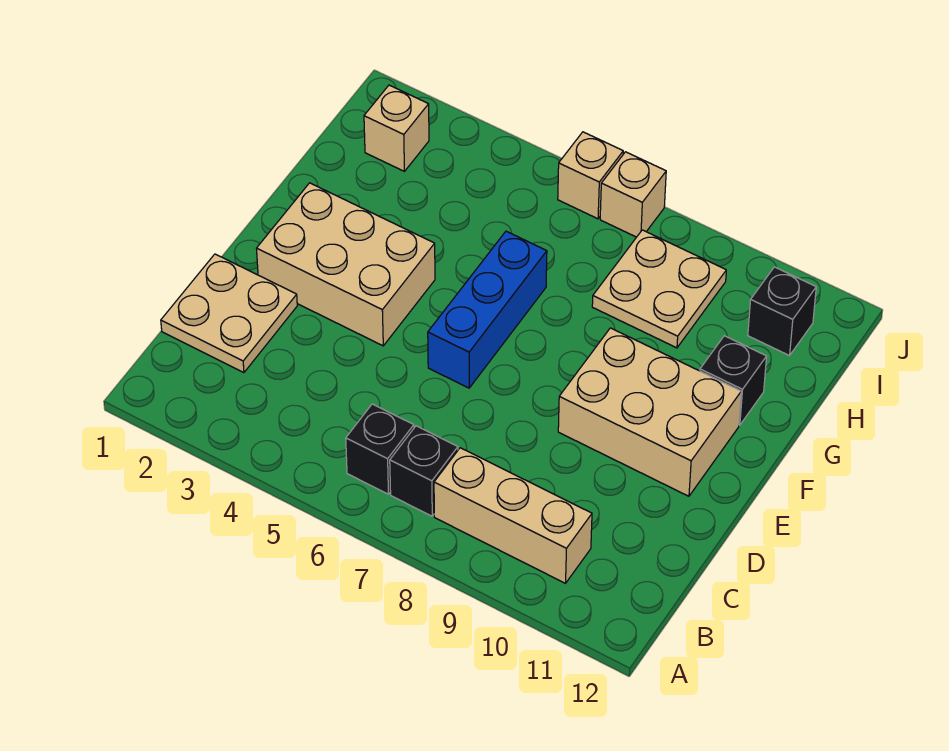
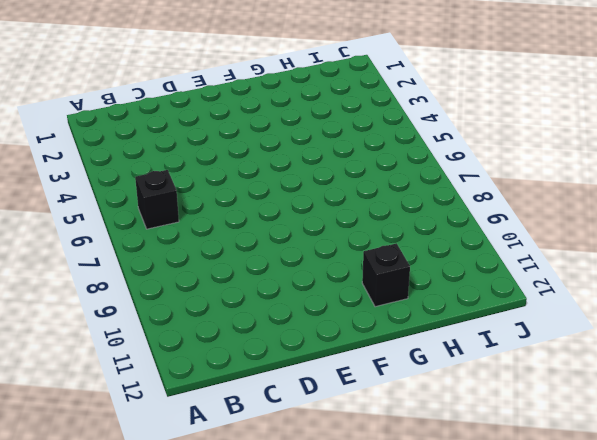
none -> black 1x1 brick [390,426,458,516]
none -> tan 1x3 brick [434,448,592,583]
none -> tan 2x2 plate [161,254,297,373]

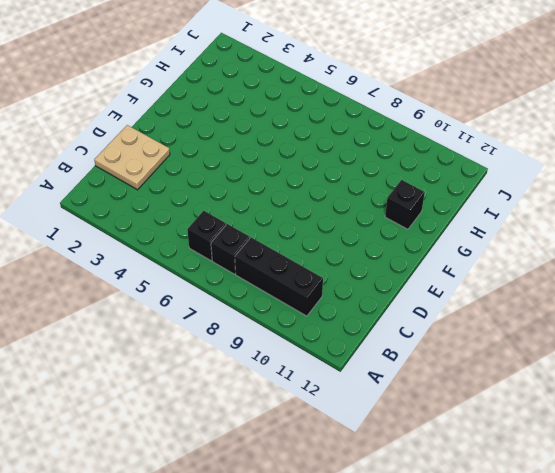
black 1x3 brick [235,237,323,316] -> tan 1x3 brick [434,448,592,583]
none -> tan 2x3 brick [257,183,435,346]
none -> blue 1x3 brick [428,231,547,388]
none -> tan 2x3 brick [558,328,741,496]

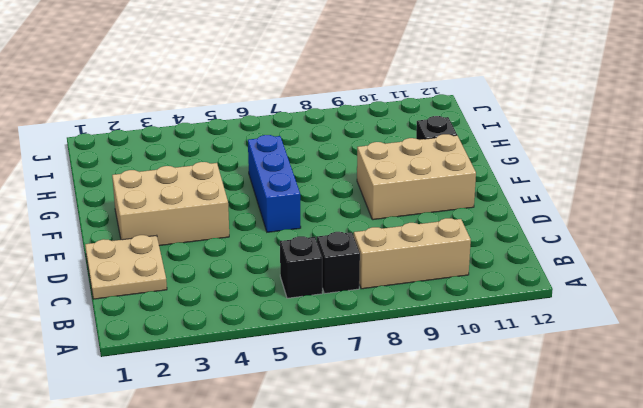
none -> tan 2x2 plate [592,230,726,348]
none -> tan 1x1 brick [364,85,429,171]
none -> black 1x1 brick [748,267,816,356]

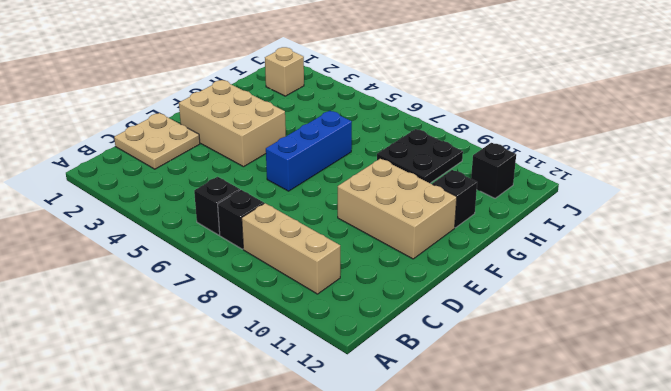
black 2x2 plate [377,129,463,183] -> tan 2x2 plate [592,230,726,348]
none -> tan 1x1 brick [558,132,623,219]
none -> tan 1x1 brick [600,152,666,237]

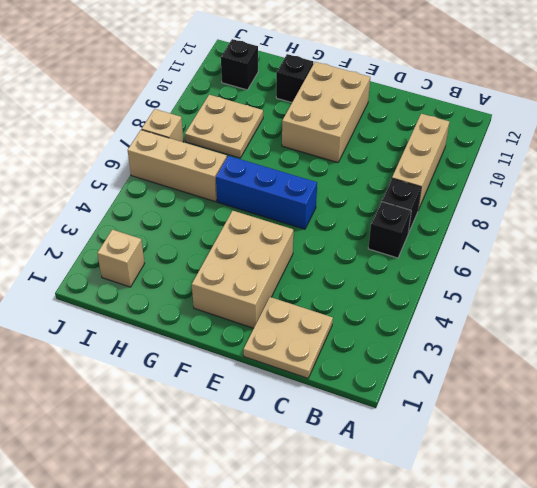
tan 1x3 brick [128,130,227,202] -> tan 1x1 brick [558,132,623,219]

